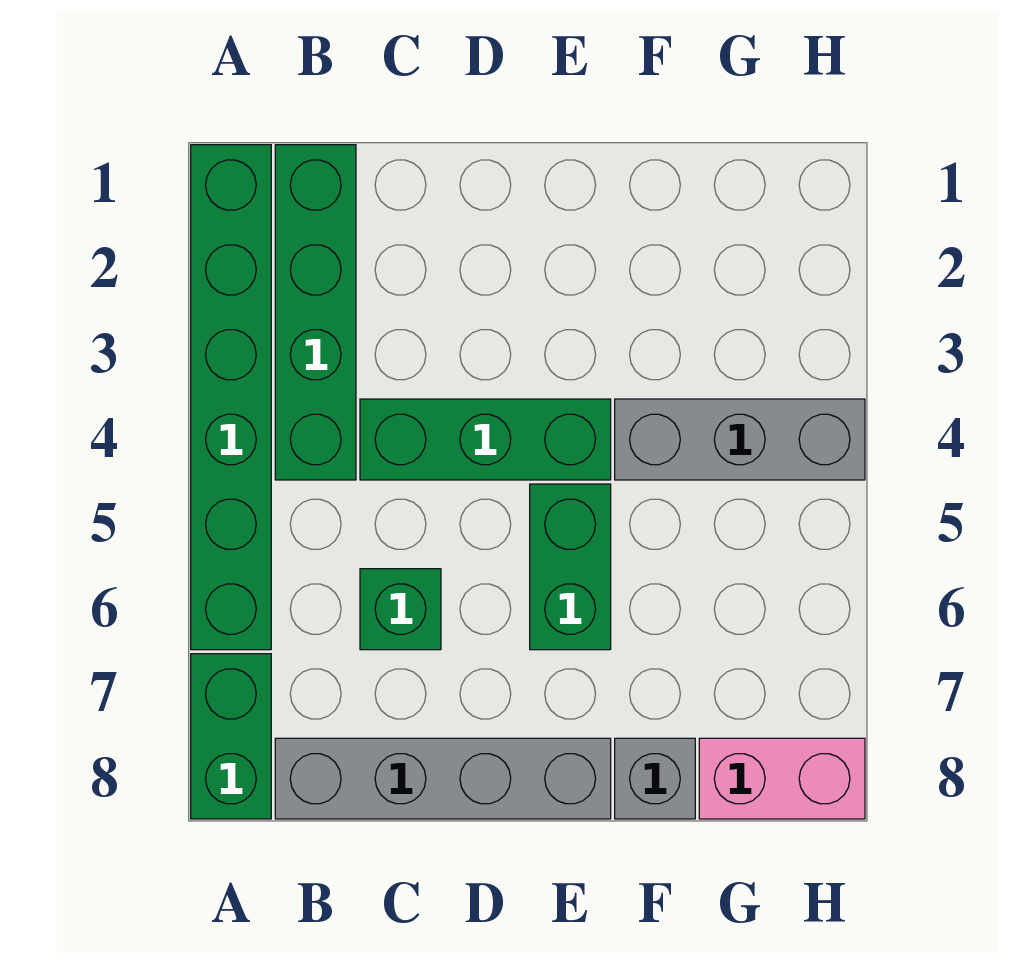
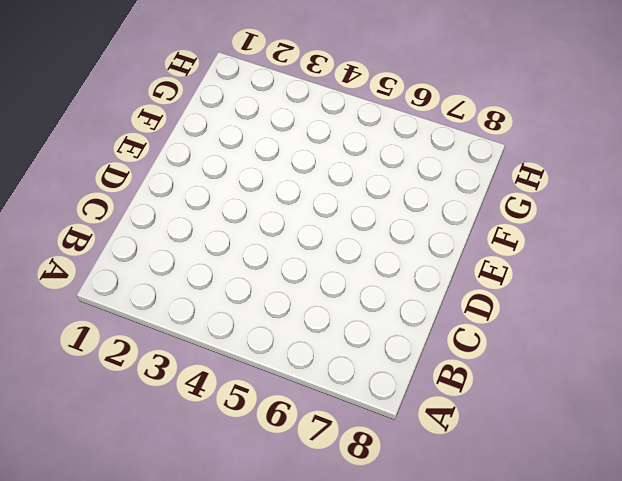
none -> green 1x6 brick [191,145,271,650]
none -> green 1x2 brick [191,654,271,819]

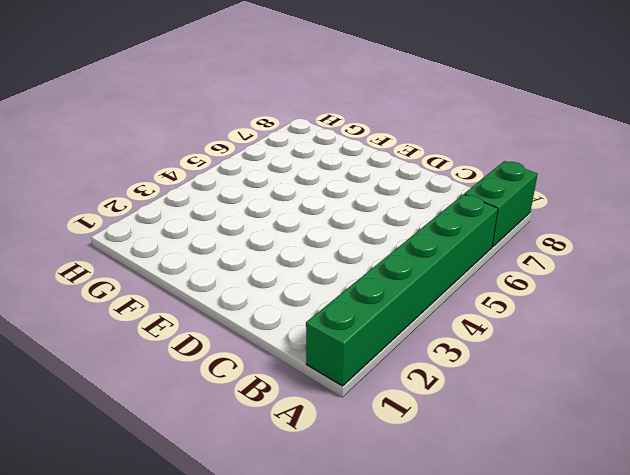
none -> green 1x4 brick [275,145,356,480]
none -> grey 1x4 brick [275,738,611,819]

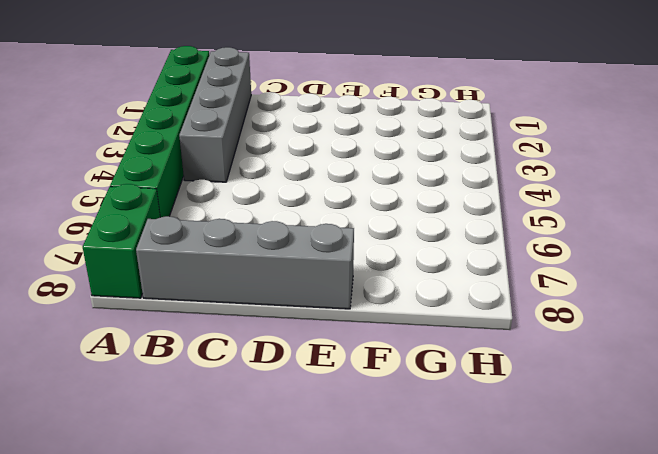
grey 1x4 brick [179,47,251,182] -> green 1x4 brick [275,145,356,480]
none -> green 1x3 brick [360,399,611,480]
none -> green 1x1 brick [360,569,441,650]

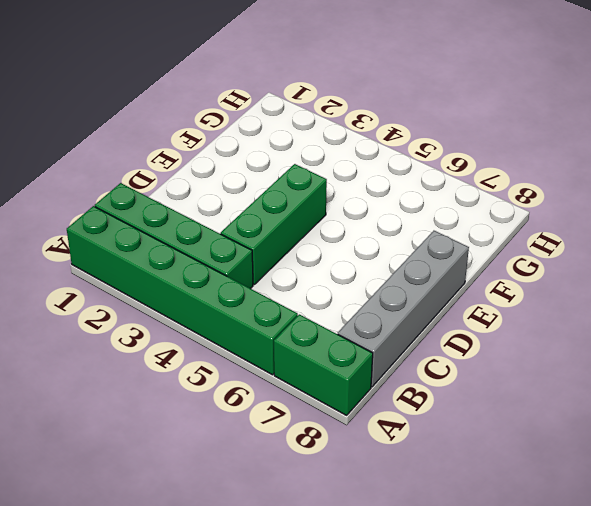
none -> green 1x1 brick [360,569,441,650]
none -> green 1x2 brick [530,484,611,650]

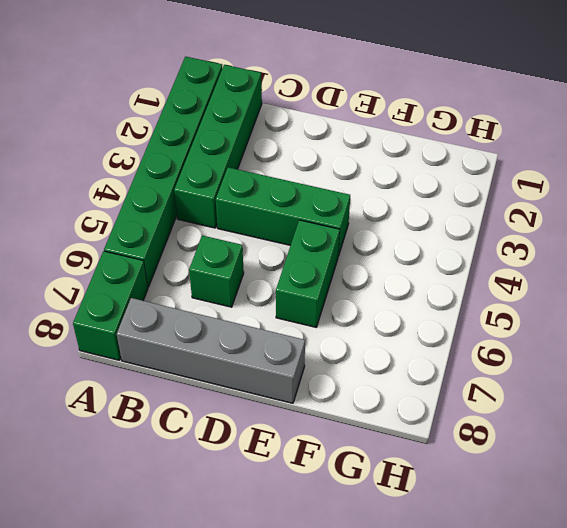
none -> grey 1x3 brick [615,399,865,480]
none -> grey 1x1 brick [615,738,695,819]

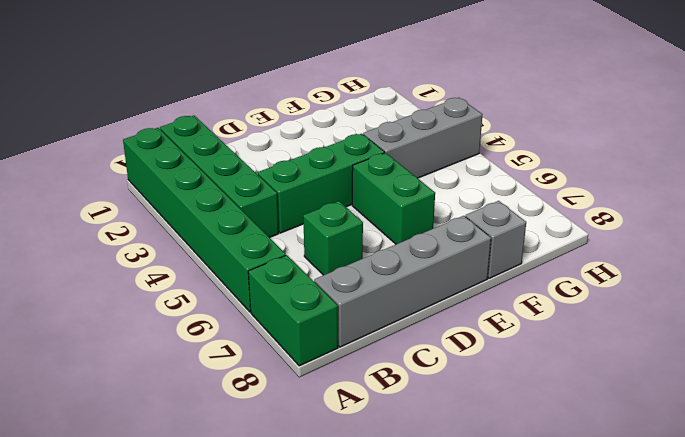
none -> pink 1x2 brick [699,738,865,819]

